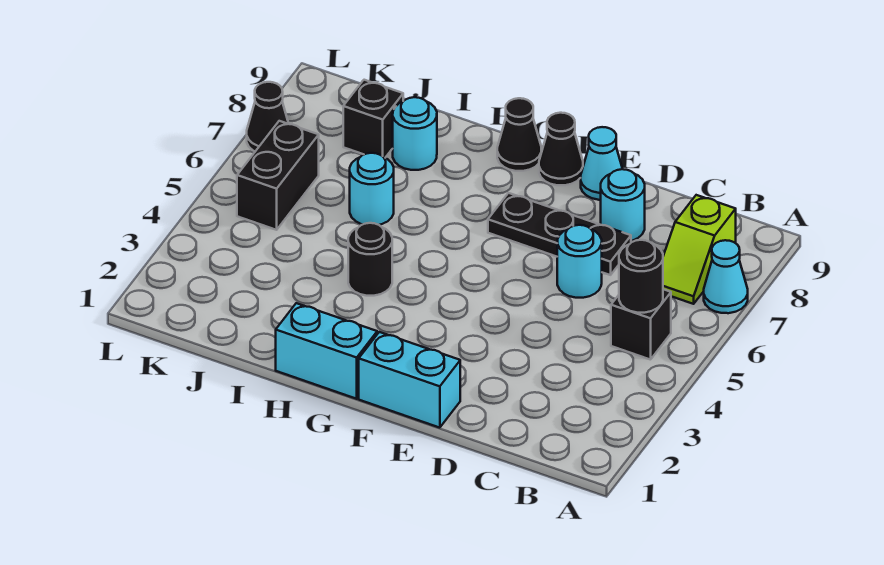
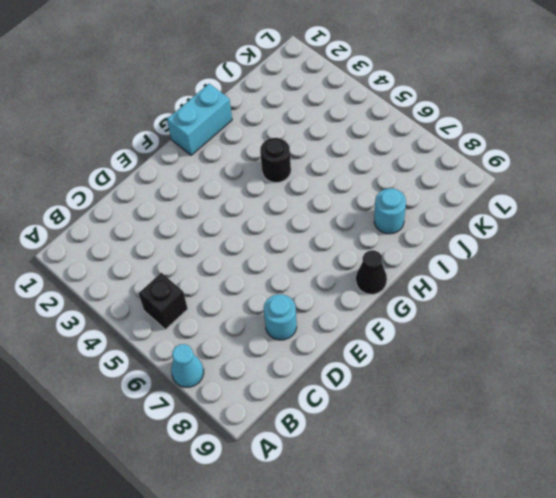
none -> lime 1x2 slope [663,195,736,304]
none -> cyan 1x1 round brick [557,225,602,298]
none -> black 1x3 plate [488,193,631,275]

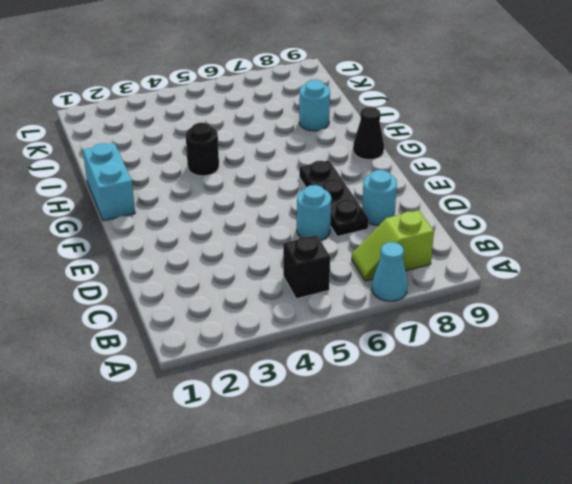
none -> cyan 1x2 brick [359,332,460,428]
none -> cyan 1x1 cone [581,127,622,200]
none -> black 1x1 cone [539,113,583,185]

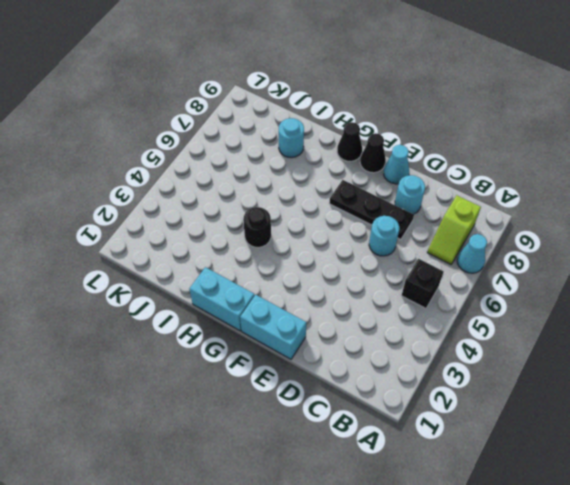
none -> cyan 1x1 round brick [350,153,394,225]
none -> black 1x1 brick [343,80,403,158]
none -> black 1x2 brick [237,121,319,230]

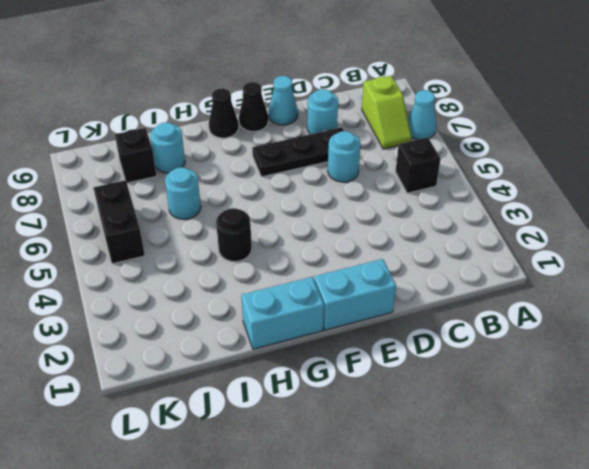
none -> black 1x1 cone [247,82,289,151]
none -> black 1x1 round brick [619,240,663,313]

